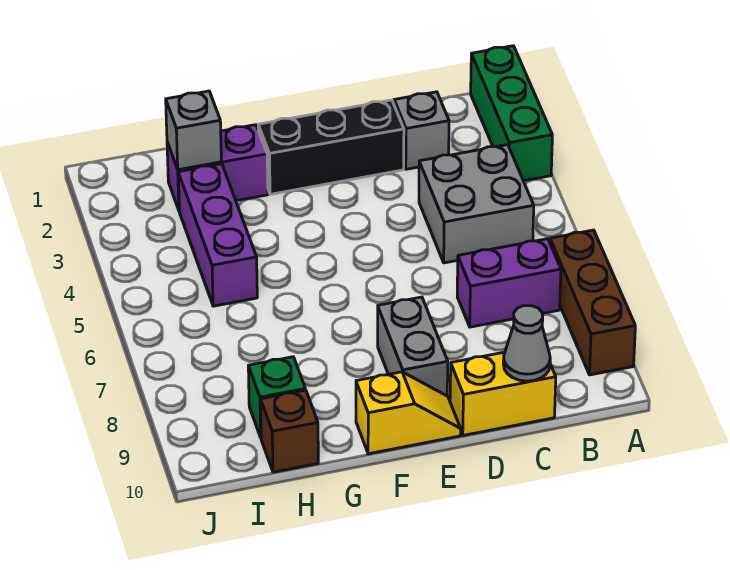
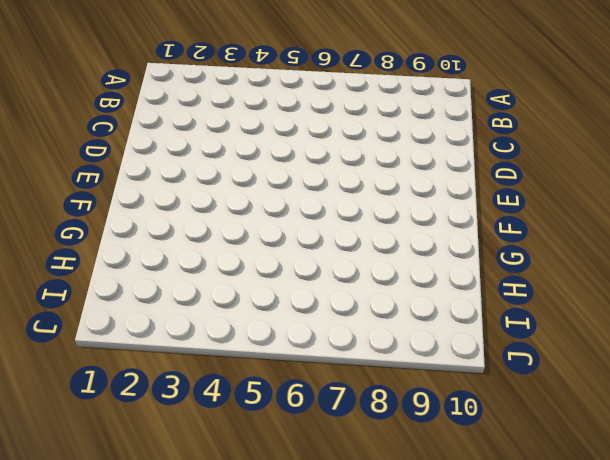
none -> green 1x3 brick [471,46,552,181]
none -> brown 1x3 brick [550,230,635,375]
none -> grey 2x2 brick [419,145,534,263]

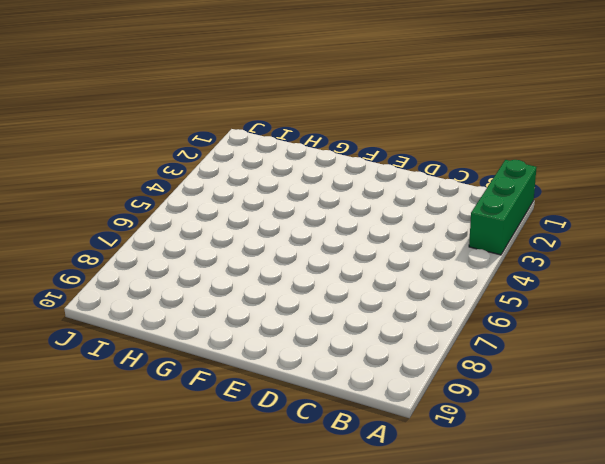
none -> brown 1x3 brick [550,230,635,375]
none -> grey 2x2 brick [419,145,534,263]
none -> purple 1x2 brick [457,239,561,327]

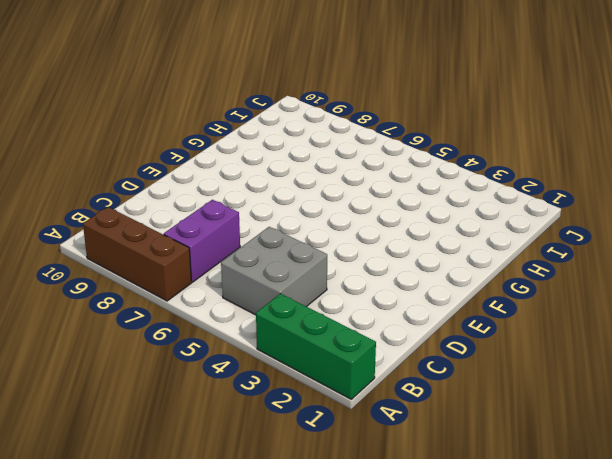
none -> grey 1x1 brick [394,92,449,169]
none -> yellow 1x2 brick [450,352,556,435]
none -> black 1x3 brick [258,100,404,194]

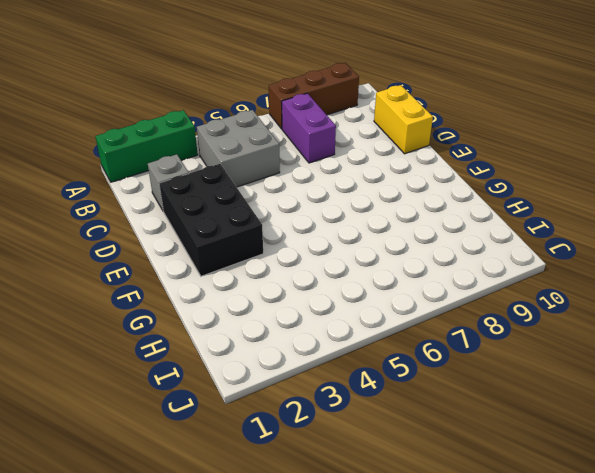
black 2x3 brick [159,164,263,276] -> black 1x3 brick [258,100,404,194]
none -> grey 1x2 brick [378,297,448,396]
none -> yellow 1x2 slope [356,372,461,454]
none -> purple 1x2 brick [167,125,268,210]

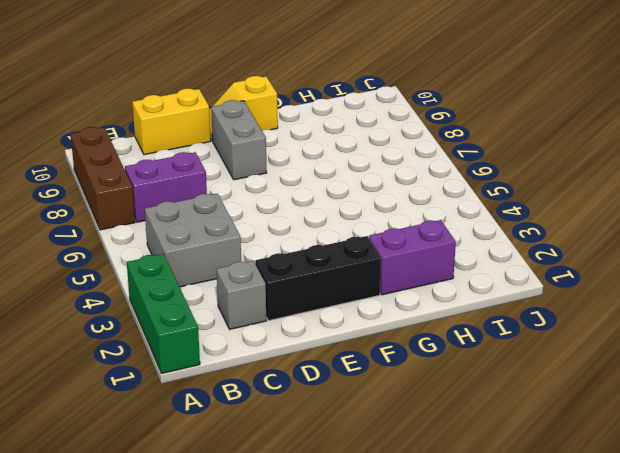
none -> purple 1x3 brick [178,164,257,306]
none -> green 1x1 brick [248,357,305,437]
none -> brown 1x1 brick [261,390,318,472]

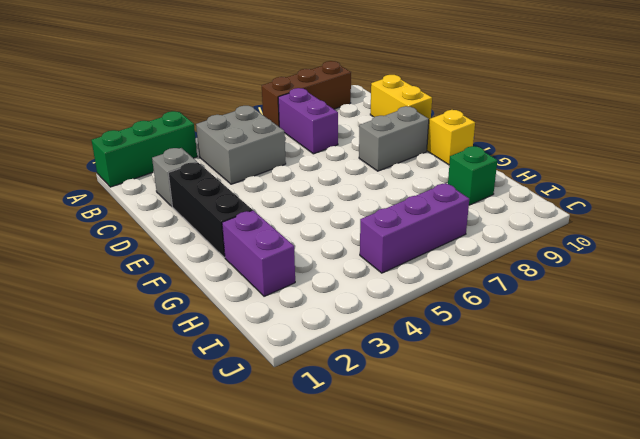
purple 1x3 brick [360,183,469,273] -> purple 1x3 brick moved to [178,164,257,306]
none -> brown 1x1 brick [261,390,318,472]
none -> grey 1x1 cone [503,306,550,381]
none -> grey 1x1 brick [166,91,221,170]

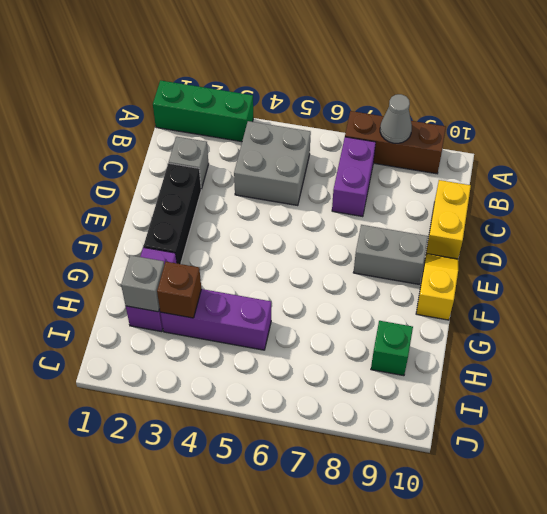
grey 1x1 cone [380,94,412,143] -> grey 1x1 cone moved to [503,306,550,381]
brown 1x1 brick [157,261,201,318] -> brown 1x1 brick moved to [261,390,318,472]

